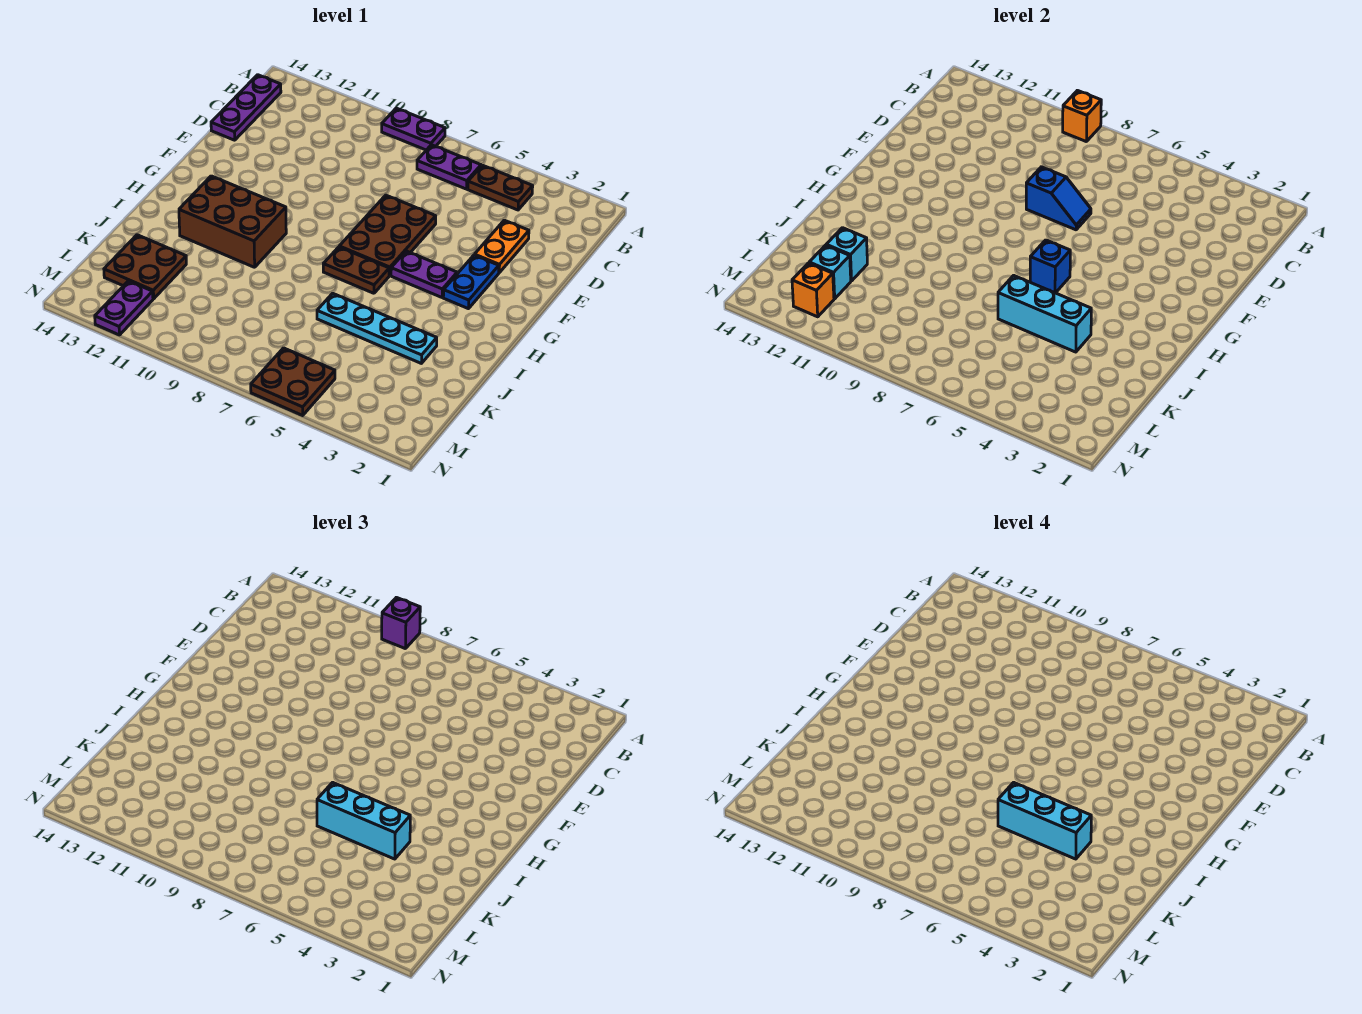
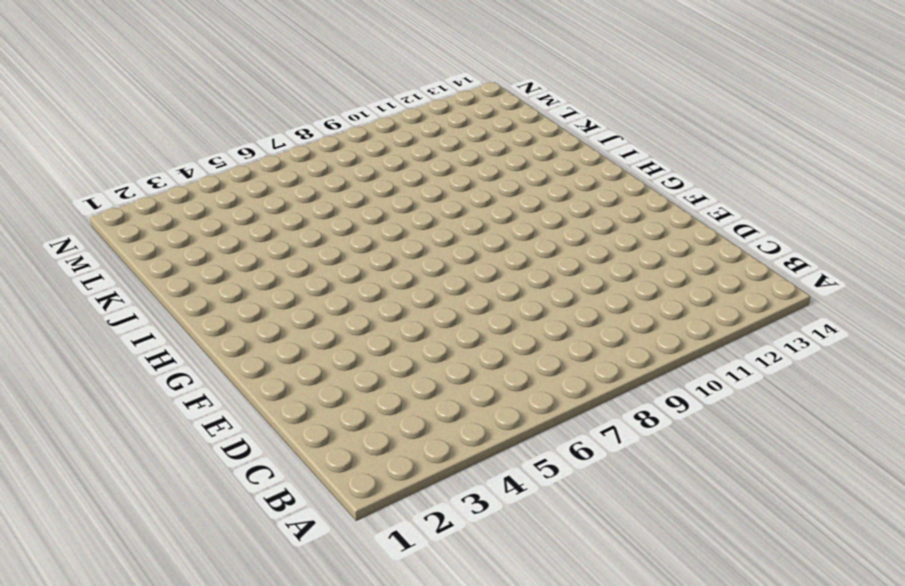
none -> purple 1x2 plate [382,108,445,150]
none -> brown 1x2 plate [468,165,533,210]
none -> purple 1x2 plate [417,145,481,189]

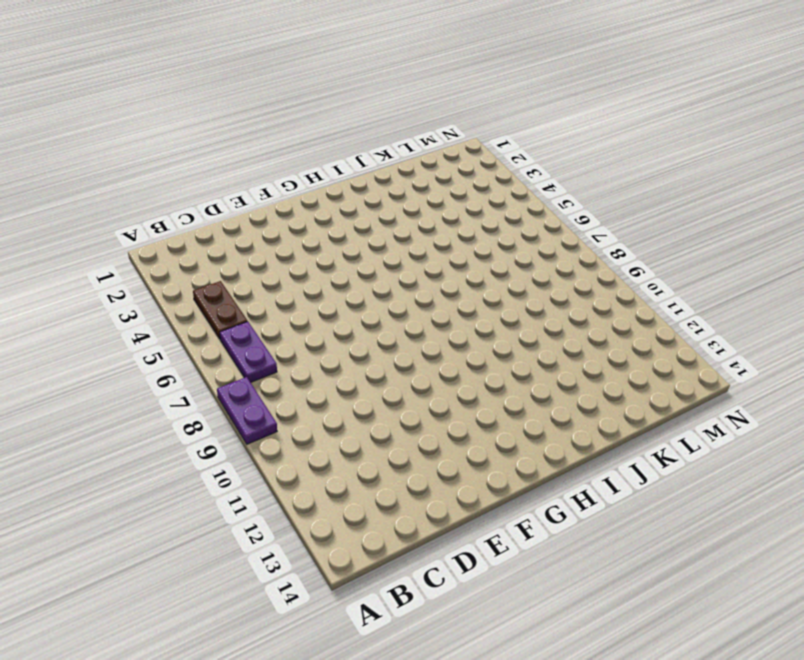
none -> purple 1x3 plate [211,75,281,140]
none -> orange 1x2 plate [475,220,529,273]
none -> brown 2x3 plate [339,195,436,276]

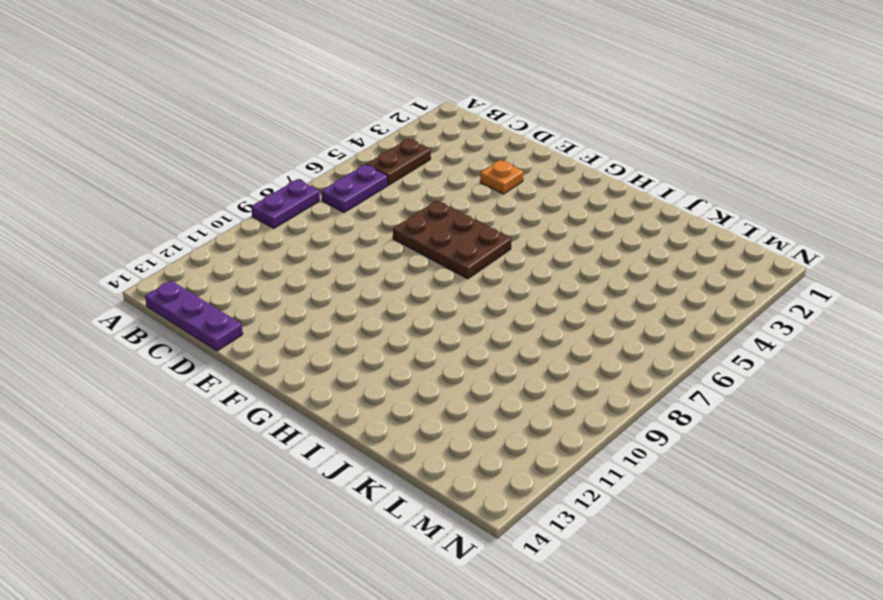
orange 1x1 plate [480,160,523,194] -> orange 1x2 plate [475,220,529,273]
none -> blue 1x2 plate [443,255,499,309]
none -> purple 1x2 plate [391,251,457,297]
none -> brown 1x2 plate [323,247,389,293]

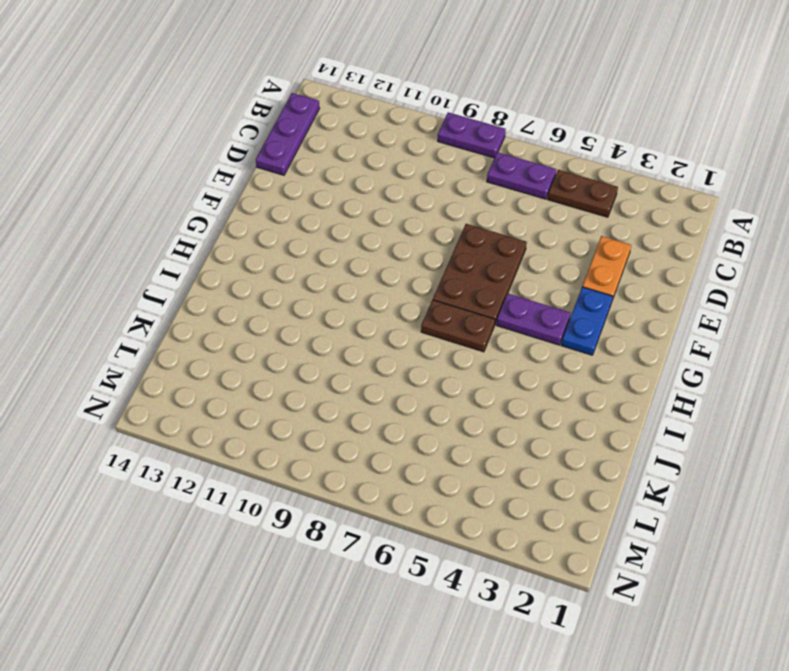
none -> brown 2x3 brick [179,176,286,267]
none -> cyan 1x4 plate [317,293,437,363]
none -> brown 2x2 plate [104,235,186,299]

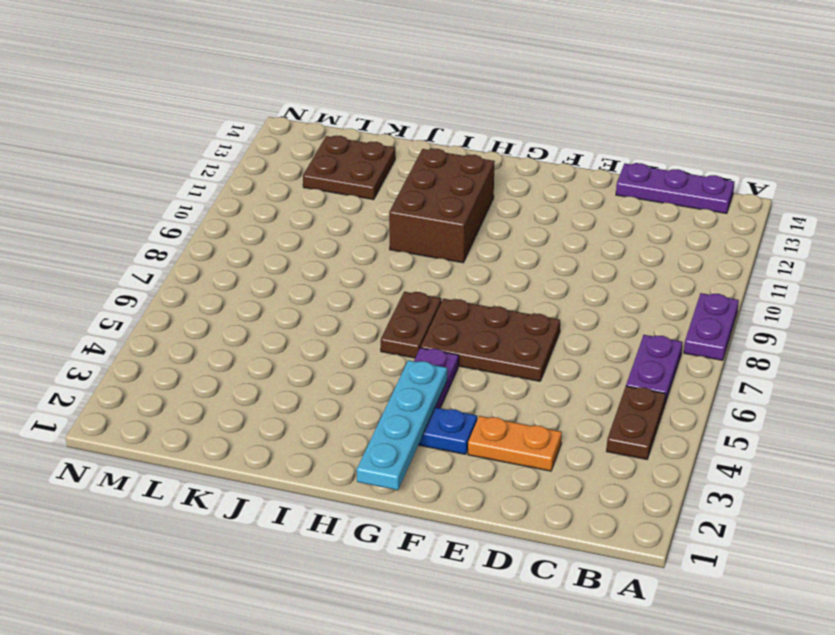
cyan 1x4 plate [357,360,447,490] -> cyan 1x4 plate moved to [317,293,437,363]
none -> brown 2x2 plate [251,348,335,415]
none -> purple 1x2 plate [95,281,153,335]
none -> orange 1x1 brick [1063,90,1101,142]

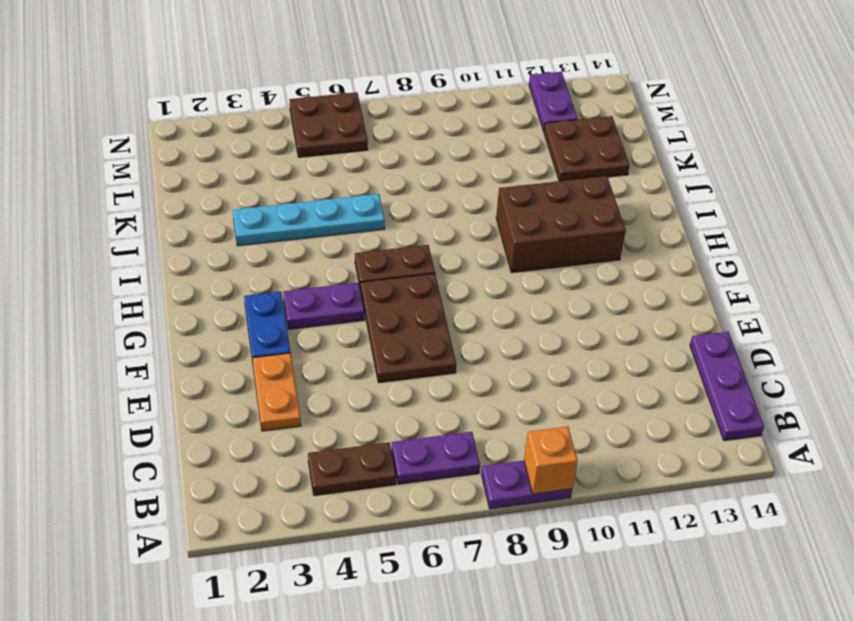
none -> blue 1x2 slope [1026,167,1091,230]
none -> blue 1x1 brick [1030,240,1070,293]
none -> cyan 1x3 brick [998,275,1091,352]

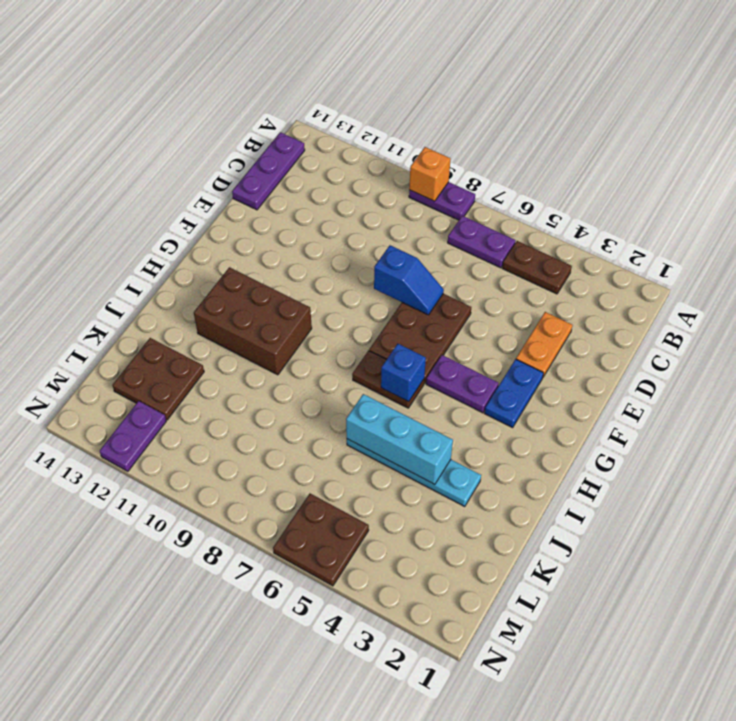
none -> cyan 1x1 brick [826,228,867,281]
none -> cyan 1x1 brick [809,245,851,299]
none -> orange 1x1 brick [792,263,834,317]

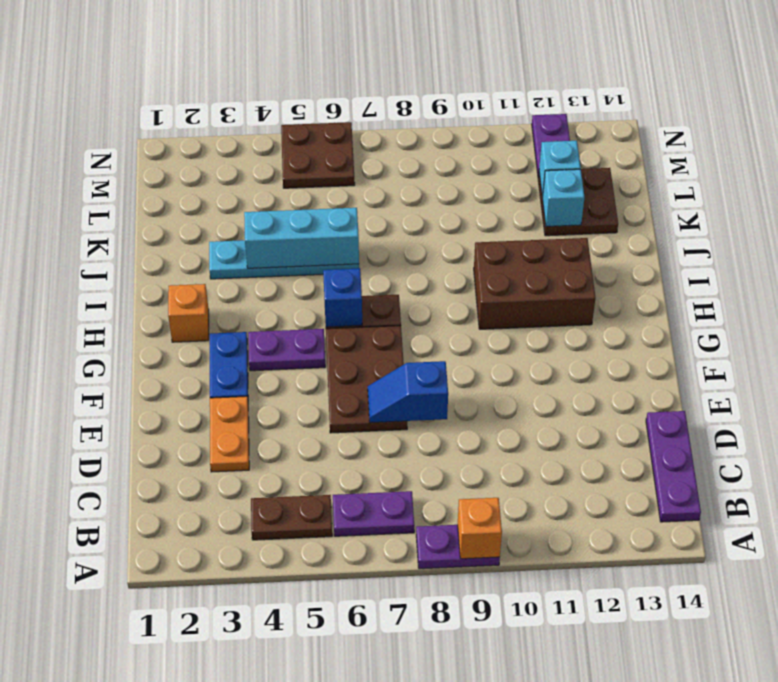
orange 1x1 brick [168,284,209,342] -> orange 1x1 brick moved to [792,263,834,317]
none -> purple 1x1 brick [382,597,420,649]
none -> cyan 1x3 brick [317,782,410,859]
none -> cyan 1x3 brick [998,782,1091,859]

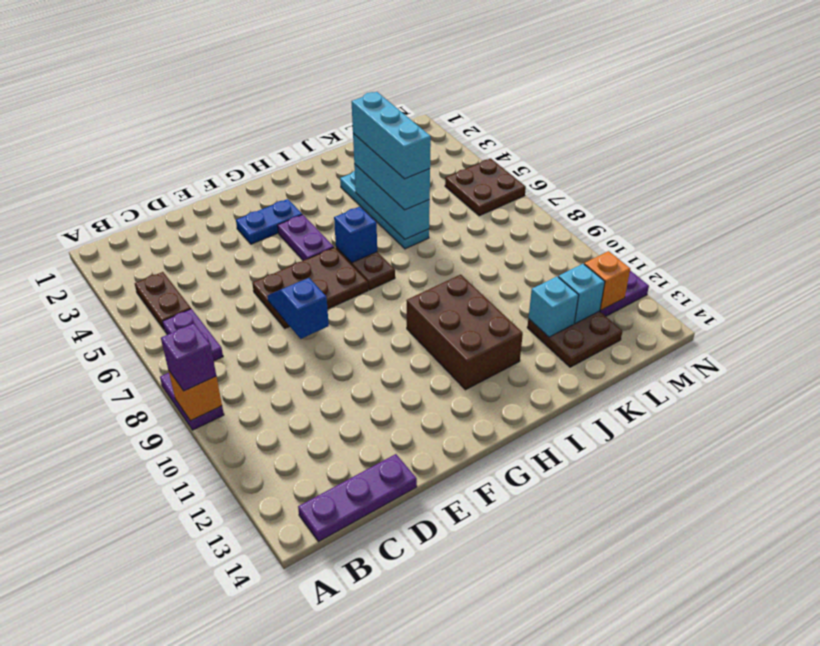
none -> orange 1x2 plate [475,220,529,273]

